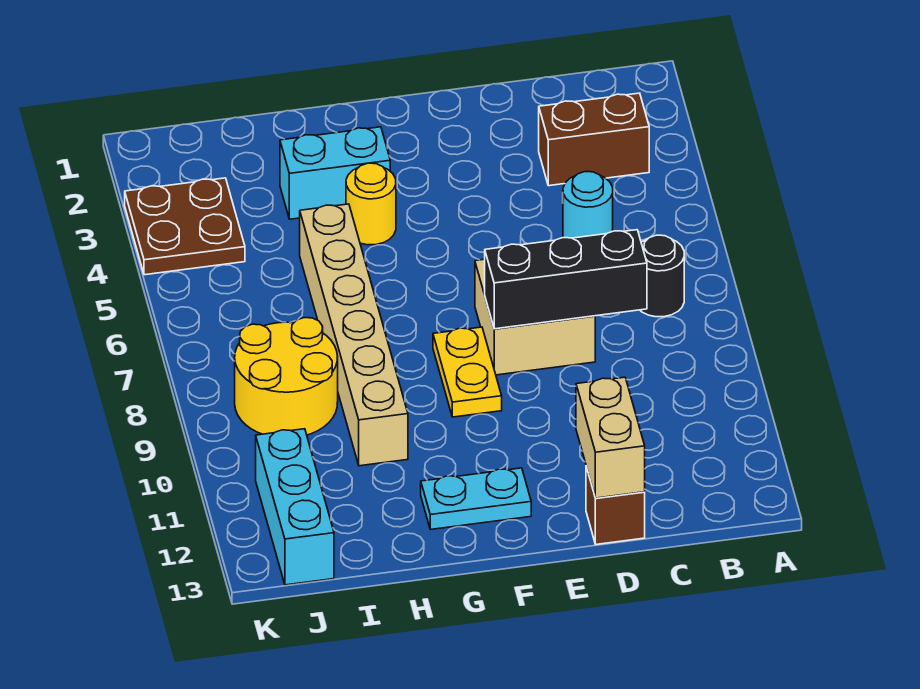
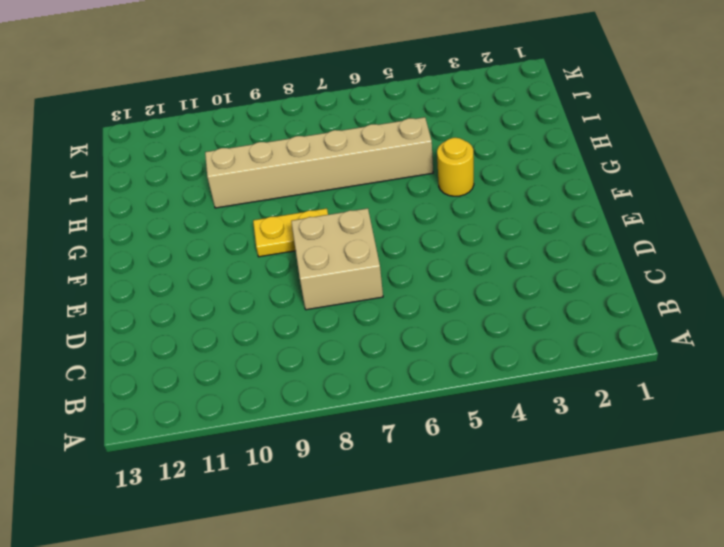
none -> brown 1x2 brick [539,93,649,186]
none -> black 1x1 round brick [640,235,684,317]
none -> cyan 1x1 round brick [563,172,613,238]

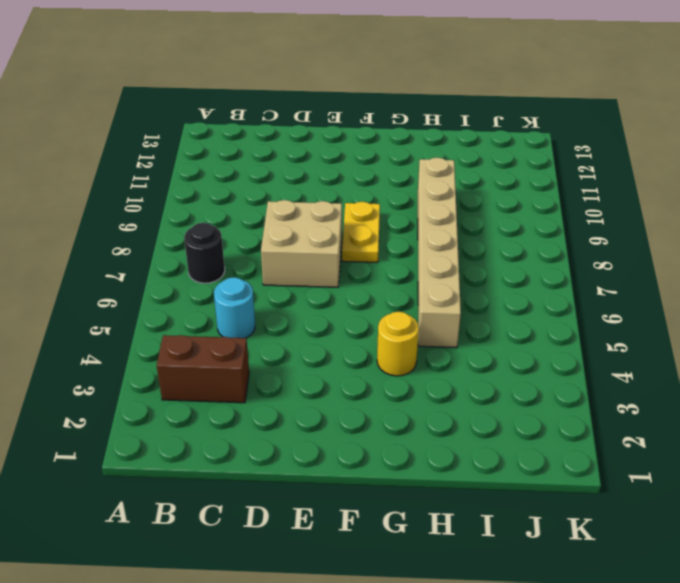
none -> brown 1x1 brick [586,467,645,544]
none -> cyan 1x2 plate [421,468,531,530]
none -> cyan 1x2 brick [280,127,390,219]

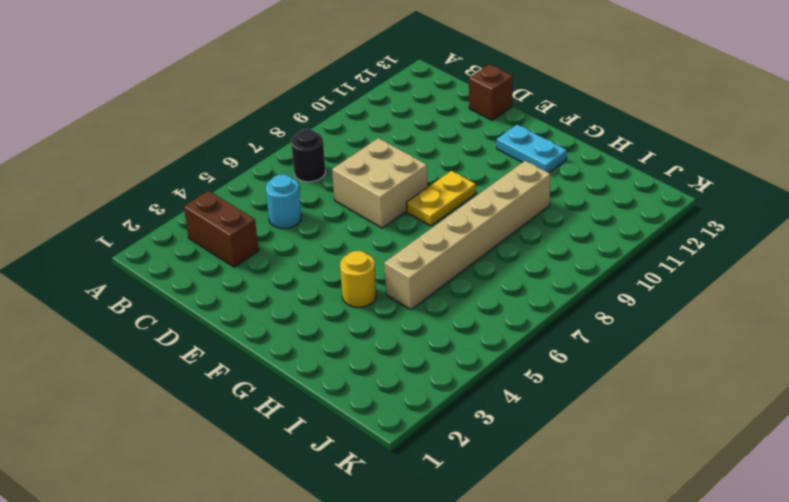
none -> cyan 1x2 brick [280,127,390,219]
none -> yellow 2x2 round brick [235,318,338,435]
none -> brown 2x2 plate [125,178,245,275]

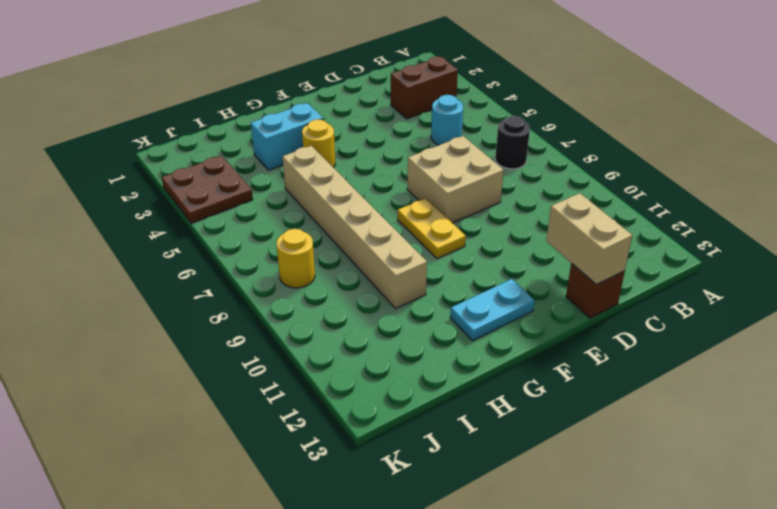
yellow 1x1 round brick [277,229,315,288] -> yellow 2x2 round brick [235,318,338,435]
none -> cyan 1x3 brick [256,429,334,585]
none -> black 1x3 brick [485,230,647,329]

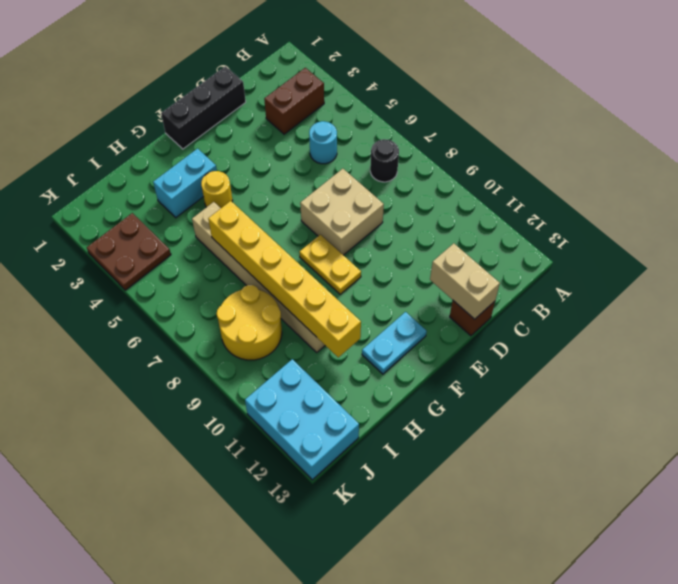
black 1x3 brick [161,66,246,149] -> black 1x3 brick moved to [485,230,647,329]
yellow 1x6 brick [208,201,361,357] -> none
cyan 2x3 brick [245,359,359,480] -> cyan 1x3 brick [256,429,334,585]

